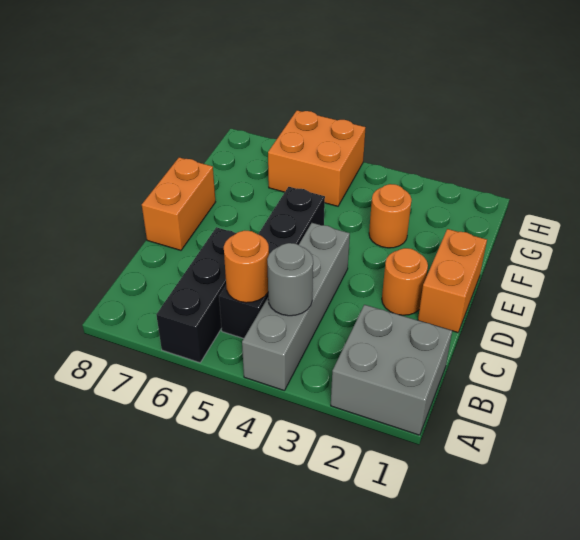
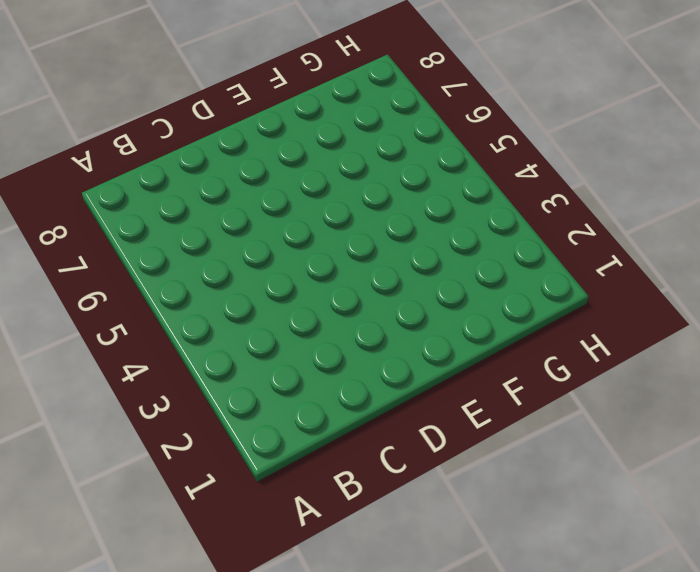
none -> grey 2x2 brick [331,305,452,435]
none -> grey 1x4 brick [242,223,350,391]

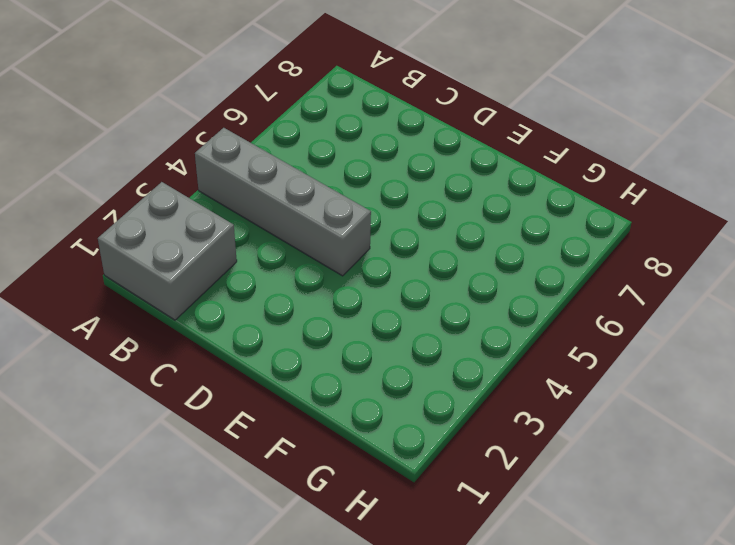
none -> black 1x3 brick [156,227,236,363]
none -> black 1x4 brick [219,187,325,339]

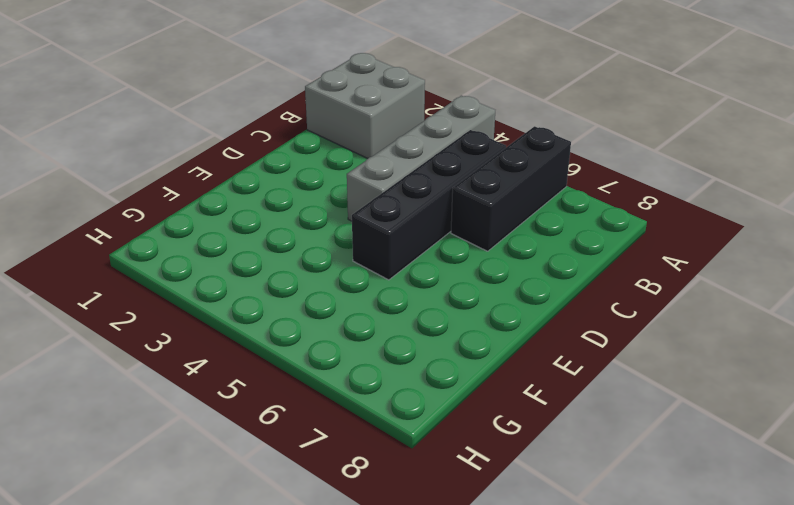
none -> orange 1x2 brick [418,229,487,333]
none -> orange 1x1 round brick [382,248,428,315]

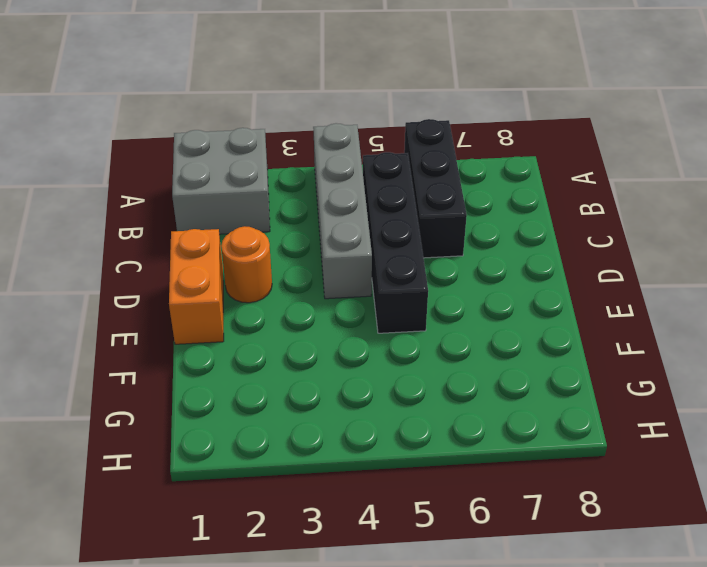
none -> orange 1x2 brick [142,157,215,250]
none -> orange 1x1 round brick [369,184,412,248]

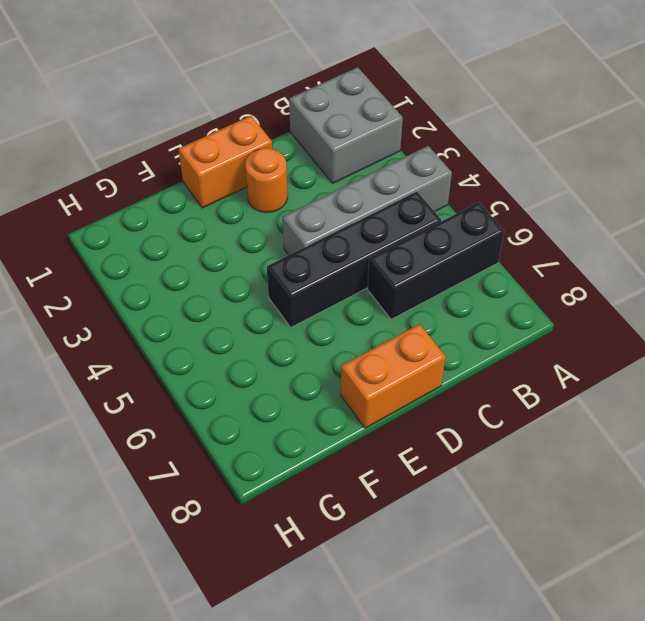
none -> orange 1x1 round brick [369,184,412,248]
none -> orange 2x2 brick [268,110,366,206]

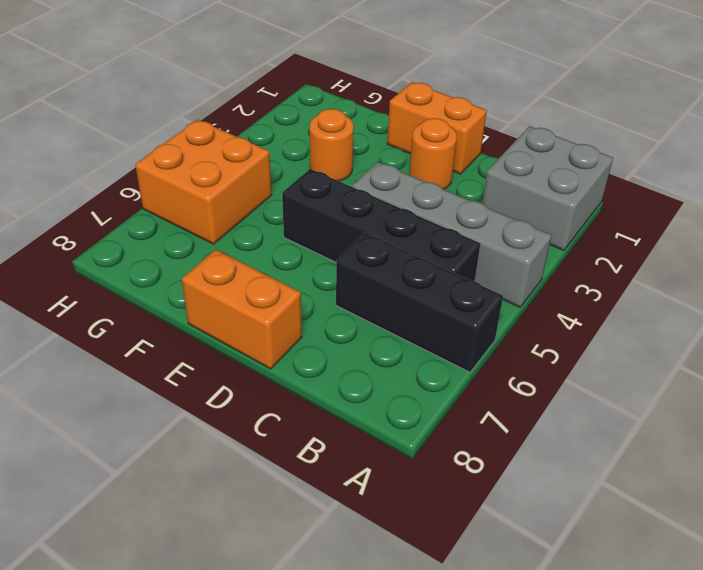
none -> grey 1x1 round brick [267,243,313,316]
none -> orange 1x1 round brick [224,230,269,303]

